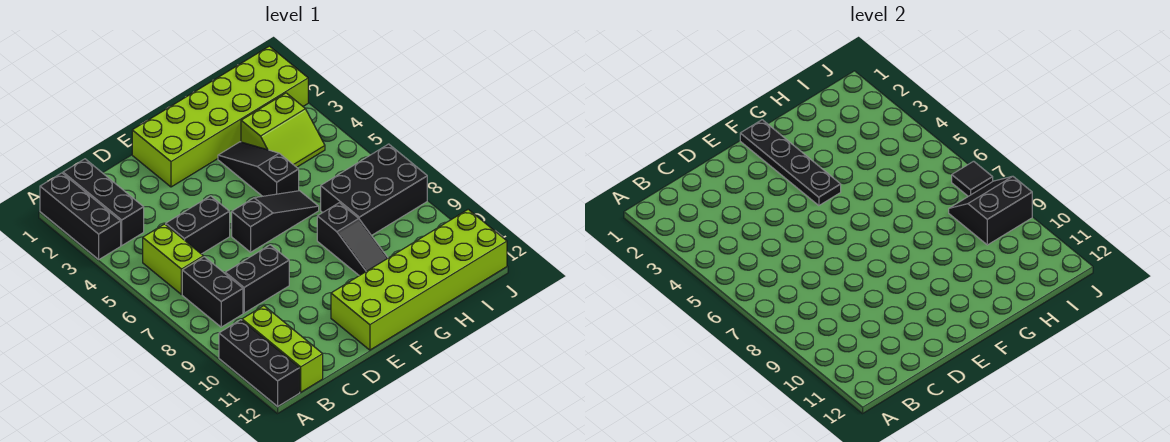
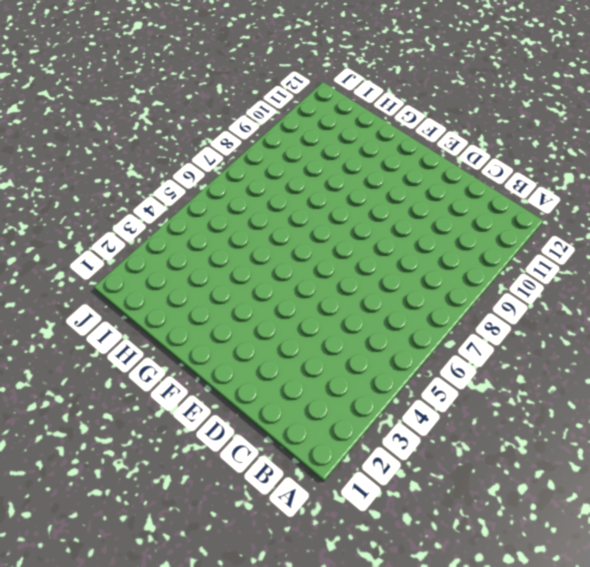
none -> black 1x3 brick [40,173,121,259]
none -> black 1x3 brick [219,320,300,406]
none -> black 1x3 brick [63,159,144,245]

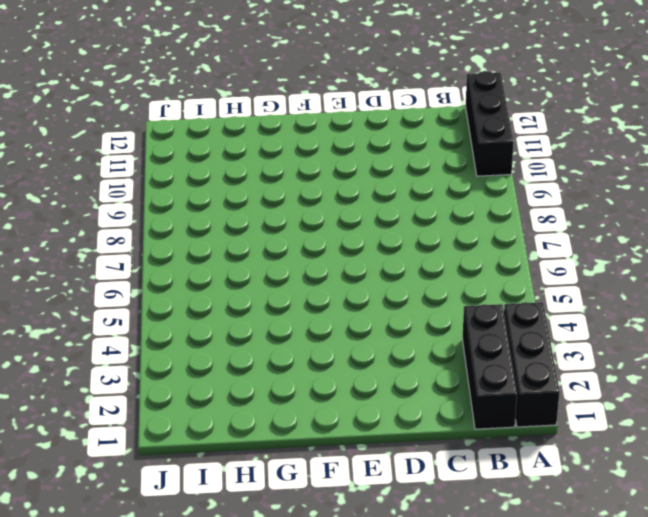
none -> lime 1x2 brick [143,224,203,294]
none -> black 1x2 brick [182,257,243,327]
none -> lime 1x3 brick [242,306,323,392]

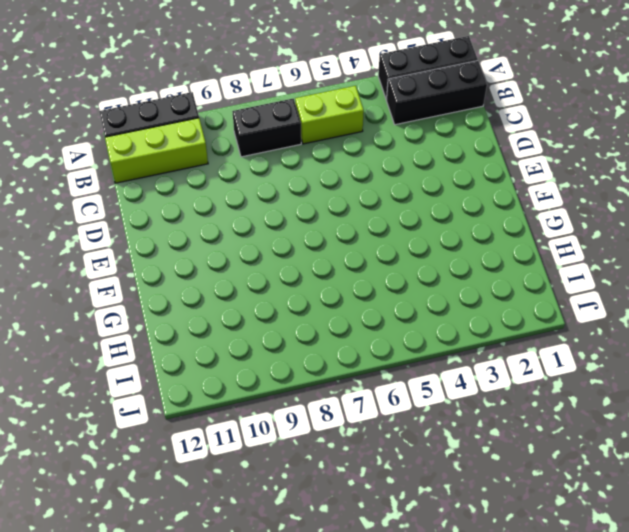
none -> black 1x2 brick [166,196,230,254]
none -> black 1x2 brick [225,245,289,313]
none -> lime 2x6 brick [132,46,308,187]

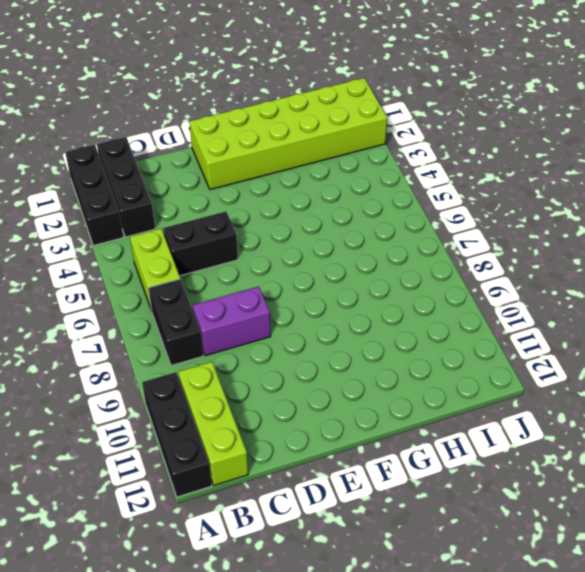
purple 1x2 brick [193,287,271,356] -> black 1x2 brick [225,245,289,313]
none -> black 1x3 slope [232,191,319,252]
none -> lime 2x6 brick [331,209,507,350]
none -> black 1x3 slope [218,142,299,196]

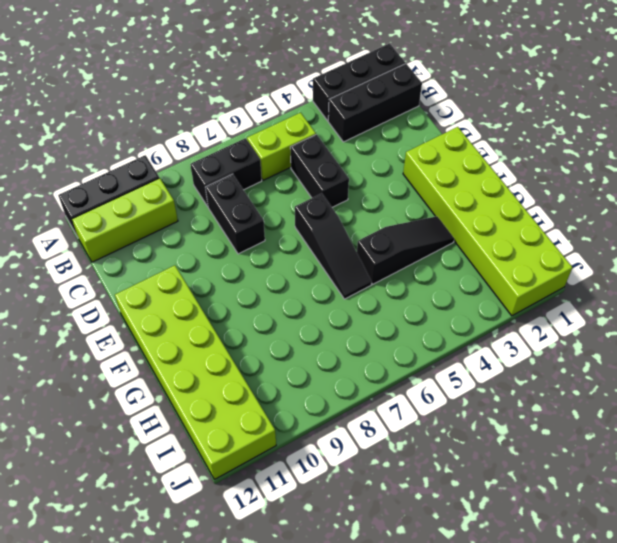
none -> black 1x3 slope [317,203,388,276]
none -> lime 2x2 slope [241,93,325,167]
none -> black 2x3 brick [321,144,427,235]

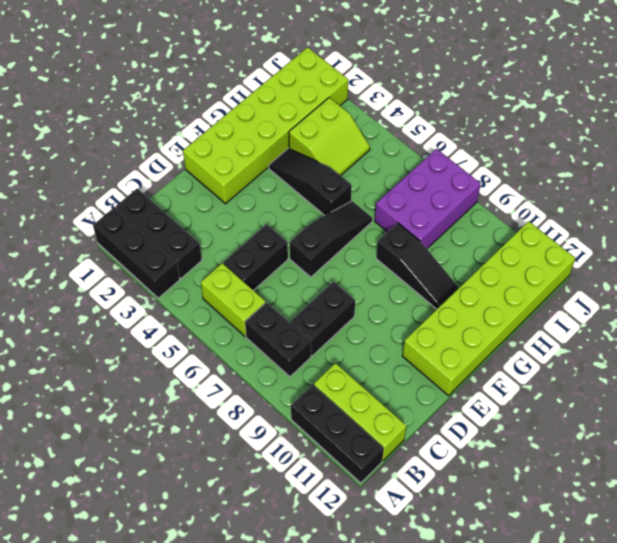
purple 2x3 brick [375,149,481,249] -> black 2x3 brick [321,144,427,235]
none -> black 1x4 plate [740,120,841,206]
none -> black 2x2 slope [949,176,1032,245]
none -> black 1x1 tile [952,161,993,196]

